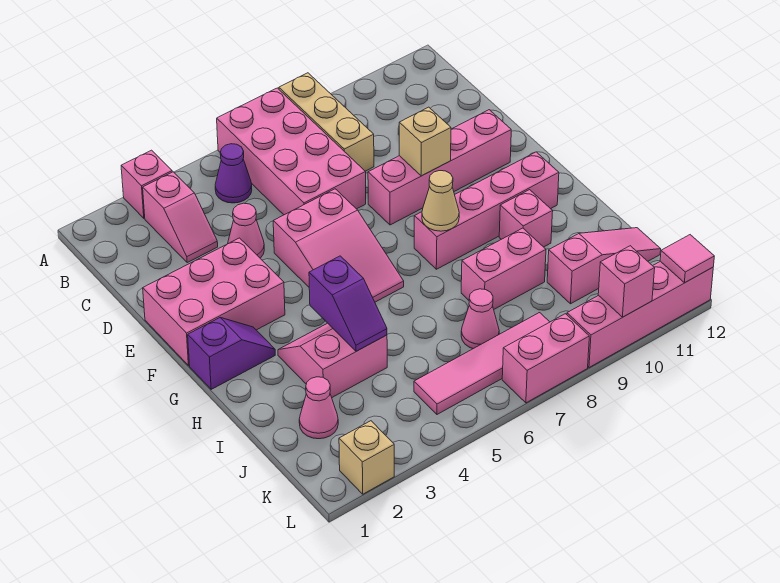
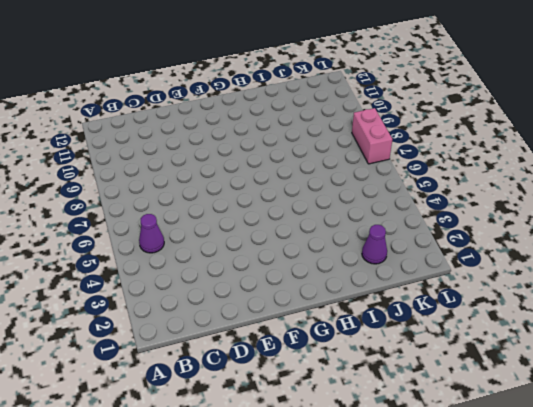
purple 1x1 cone [362,225,387,264] -> pink 1x1 cone [299,377,338,439]
none -> pink 1x1 brick [121,150,172,218]
none -> pink 2x4 brick [217,88,366,215]
none -> tan 1x3 brick [279,73,374,171]

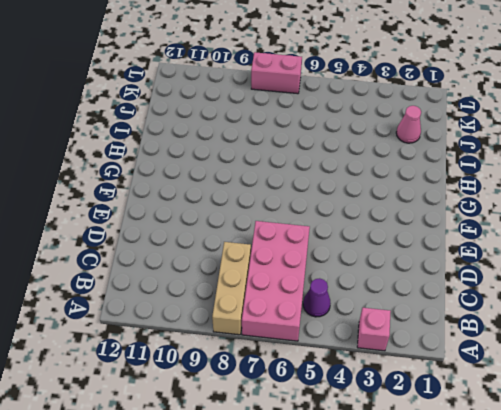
none -> pink 1x2 slope [143,172,218,263]
none -> pink 1x1 cone [228,203,264,258]
none -> pink 2x3 brick [143,238,285,366]

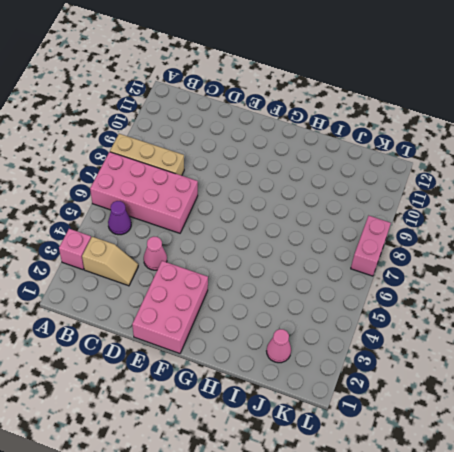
tan 1x2 slope [82,237,138,286] -> pink 1x2 slope [143,172,218,263]
none -> pink 2x3 slope [273,189,404,302]
none -> pink 1x4 brick [368,110,511,225]
none -> purple 1x2 slope [188,318,275,389]

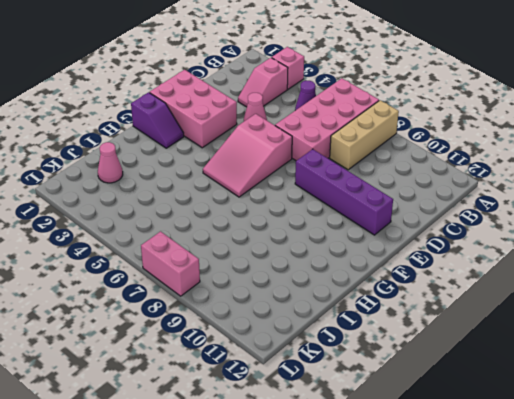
purple 1x4 brick [295,149,393,235] -> pink 1x4 brick [368,110,511,225]
none -> pink 1x4 brick [414,152,559,269]
none -> pink 2x2 slope [278,323,387,397]
none -> pink 1x1 brick [499,190,553,247]

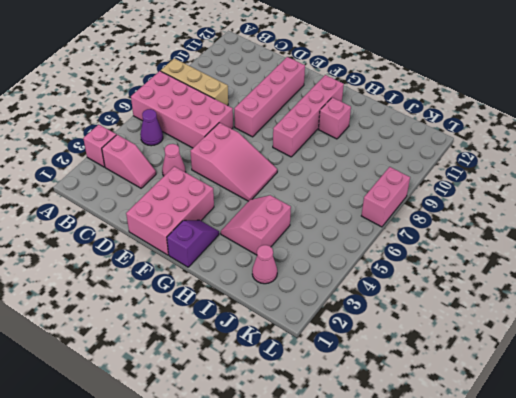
none -> pink 1x2 brick [461,228,546,309]
none -> pink 1x1 cone [461,289,499,349]
none -> pink 1x3 slope [547,228,661,304]

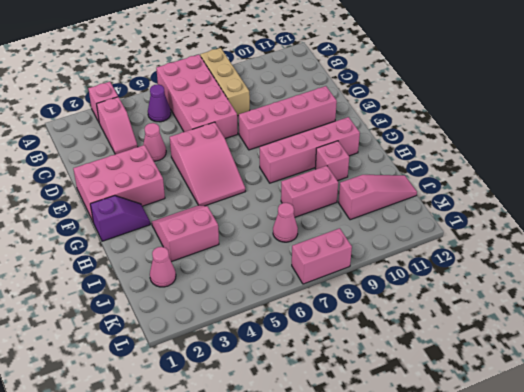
none -> pink 1x4 tile [414,313,549,414]
none -> tan 1x1 brick [339,421,394,494]
none -> pink 1x4 brick [567,261,713,368]

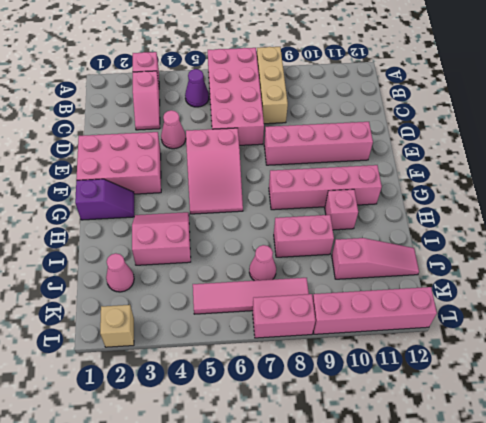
none -> tan 1x1 brick [399,107,451,176]
none -> tan 1x1 cone [422,171,459,231]
none -> purple 1x2 slope [309,256,387,351]

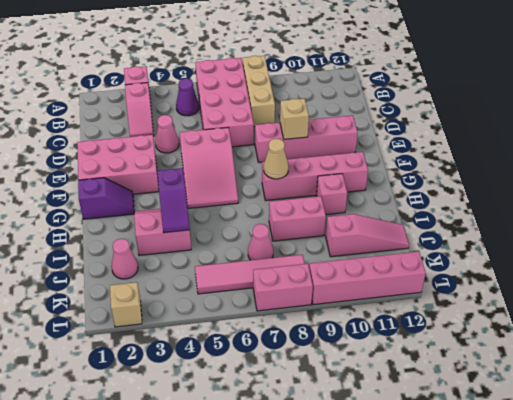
none -> pink 1x1 brick [598,246,655,317]
none -> pink 1x1 tile [660,235,714,283]

